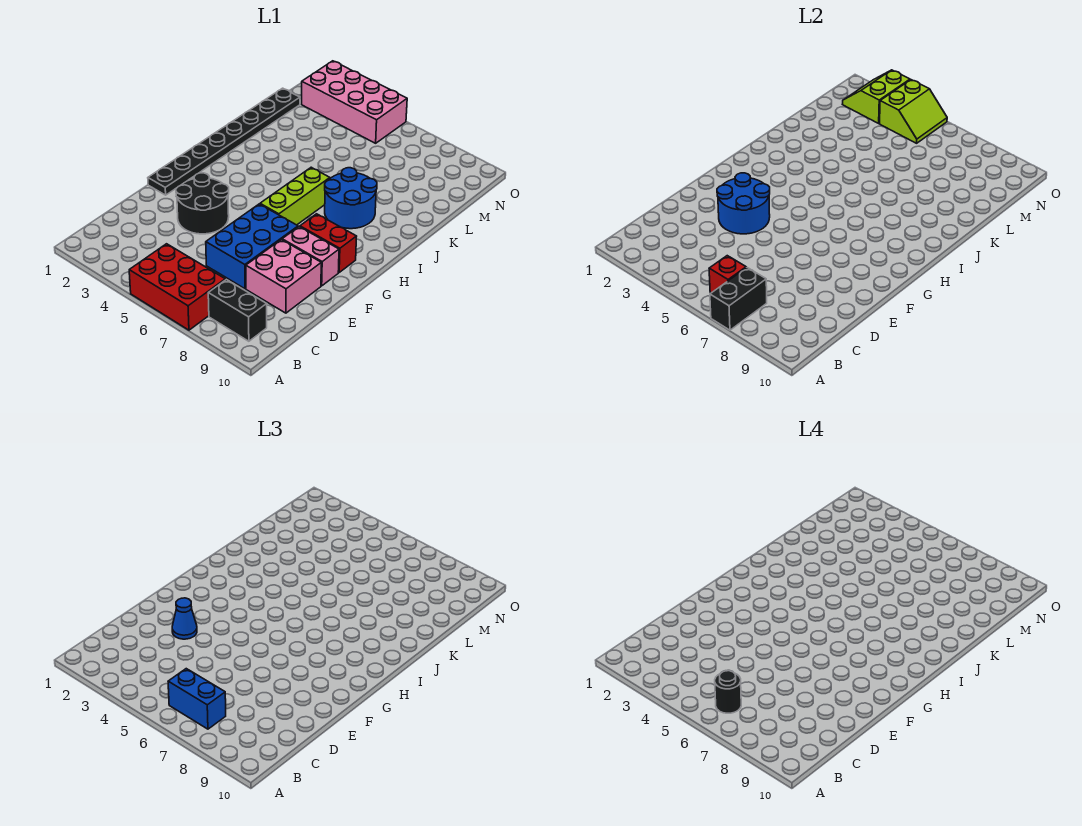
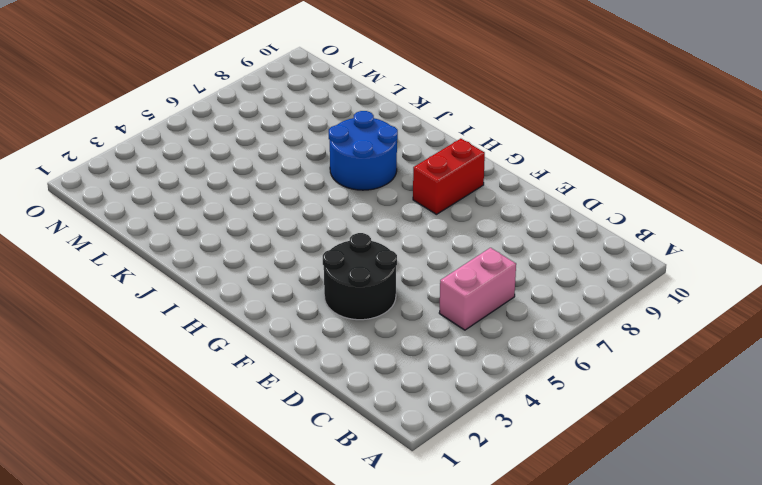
pink 1x2 brick [439,248,516,330] -> pink 1x2 brick moved to [282,227,339,286]
none -> red 2x3 brick [129,244,225,330]
none -> black 1x2 brick [208,280,267,341]
none -> blue 2x3 brick [206,204,298,289]

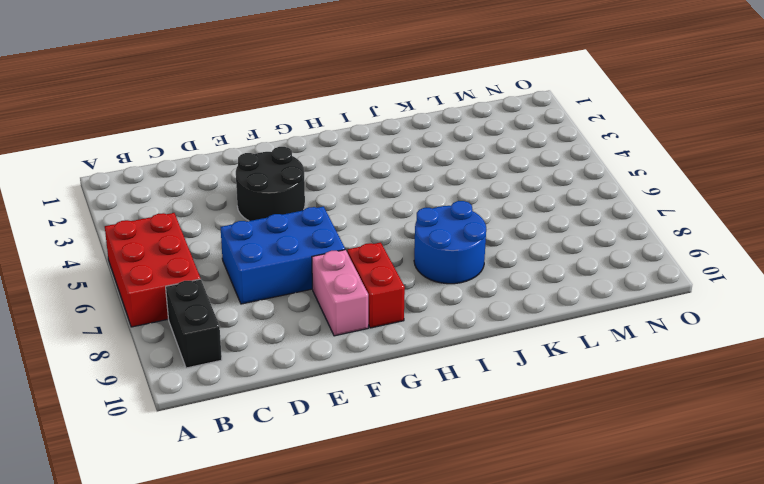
none -> pink 2x2 brick [246,240,321,313]
none -> black 1x8 plate [148,88,300,195]
none -> lime 1x3 brick [260,167,330,225]

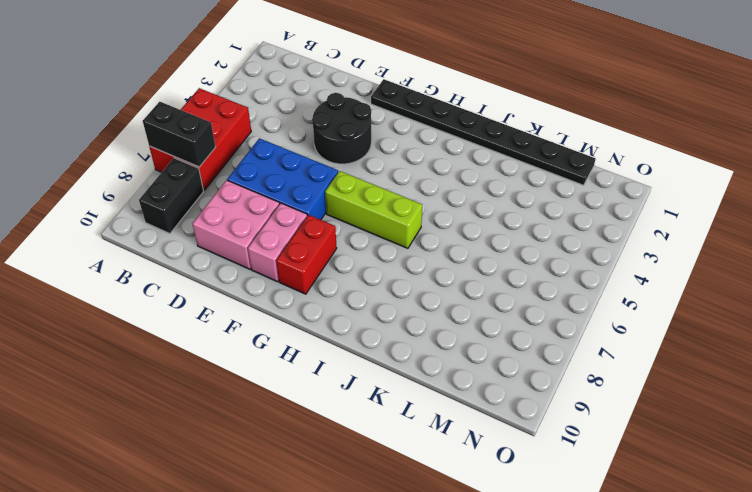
none -> blue 2x2 round brick [325,168,377,229]
none -> pink 2x4 brick [301,61,407,143]
none -> red 1x1 brick [709,256,746,293]

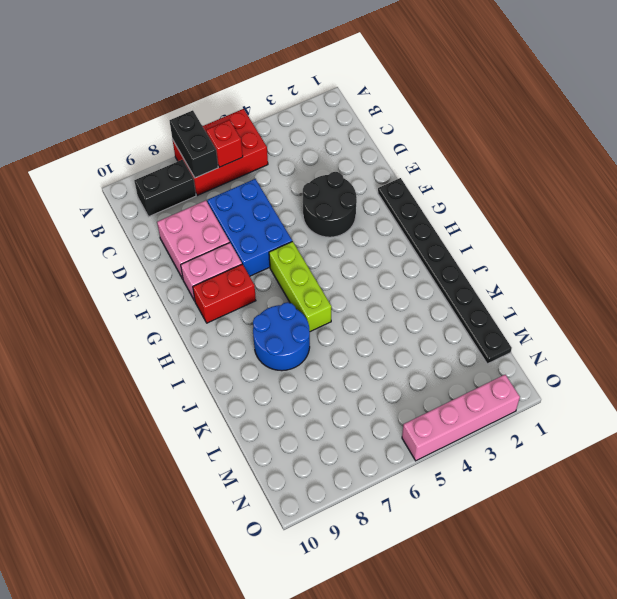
pink 1x4 brick [402,375,520,461] -> pink 2x4 brick [301,61,407,143]
none -> blue 2x2 round brick [717,173,770,234]
none -> lime 2x2 slope [842,70,910,123]
none -> lime 2x2 slope [880,80,947,143]

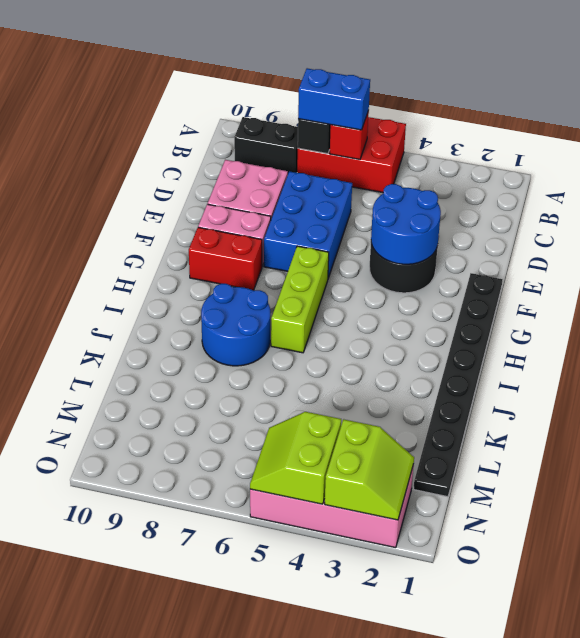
none -> blue 1x1 cone [172,598,197,639]
none -> black 1x1 round brick [715,671,741,713]

